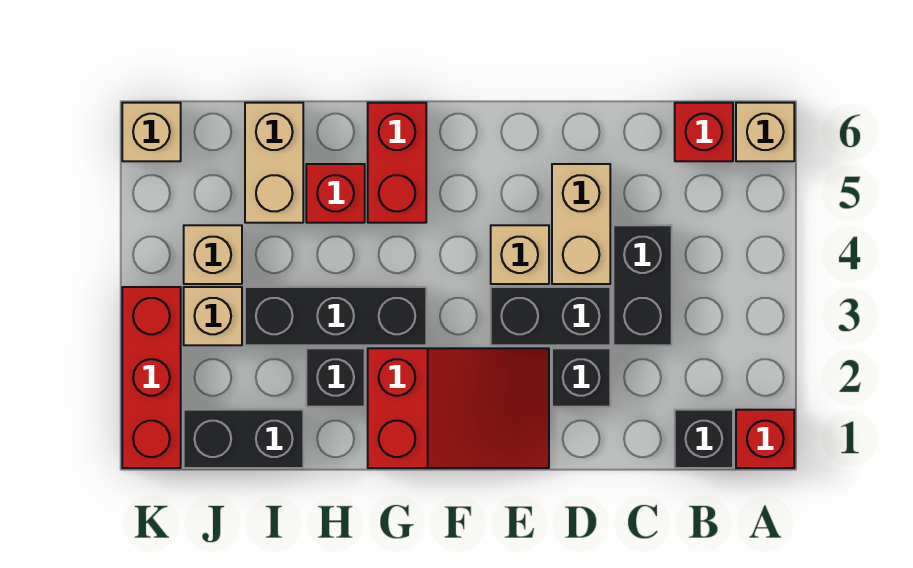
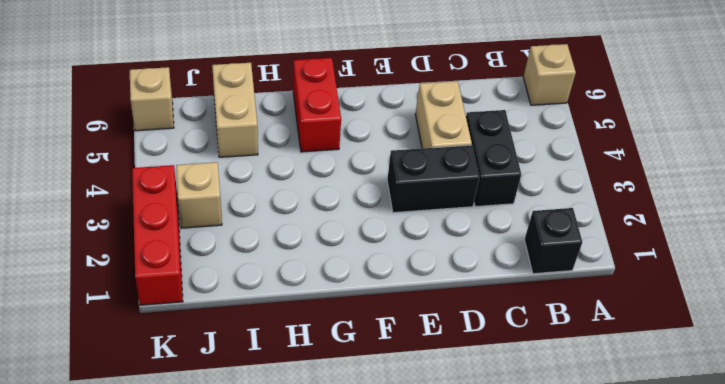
none -> red 1x1 brick [736,410,794,468]
none -> red 1x1 brick [675,103,733,161]
none -> black 1x1 brick [552,348,610,407]

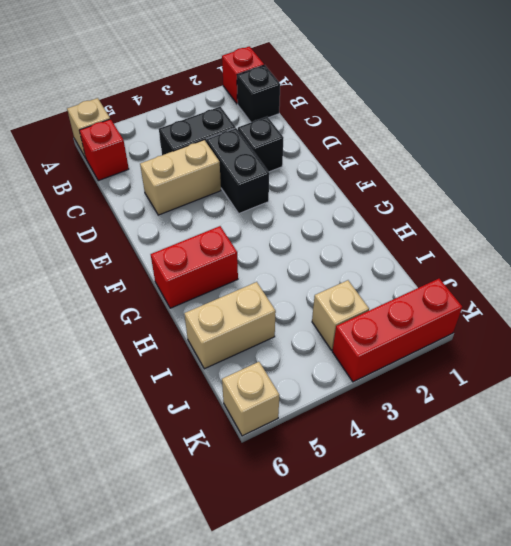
none -> red 2x3 slope [368,348,549,468]
none -> tan 1x1 brick [491,225,549,284]
none -> black 1x3 brick [245,287,426,345]

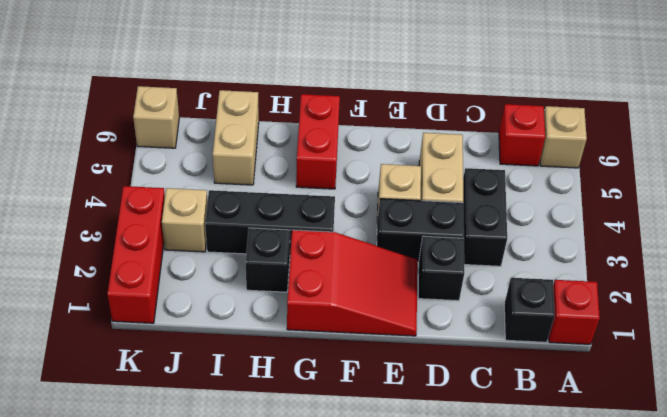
none -> red 1x1 brick [306,164,365,223]
none -> black 1x2 brick [184,410,303,468]
none -> tan 1x1 brick [184,225,242,284]

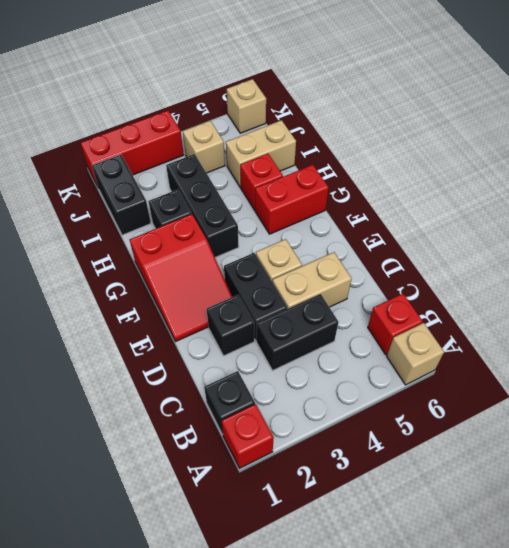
none -> tan 1x1 brick [184,287,242,345]

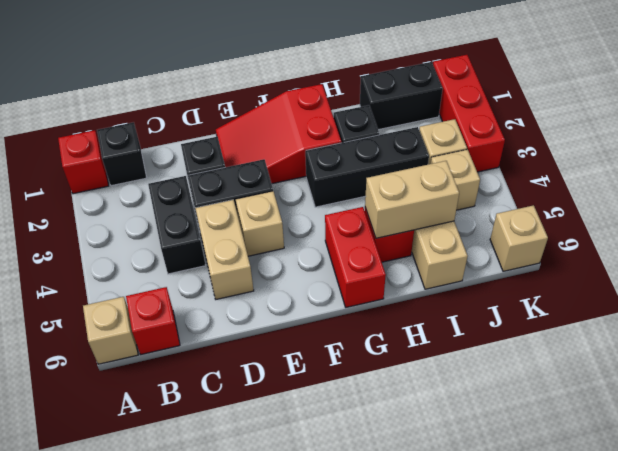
tan 1x2 brick [365,161,459,238] -> none

